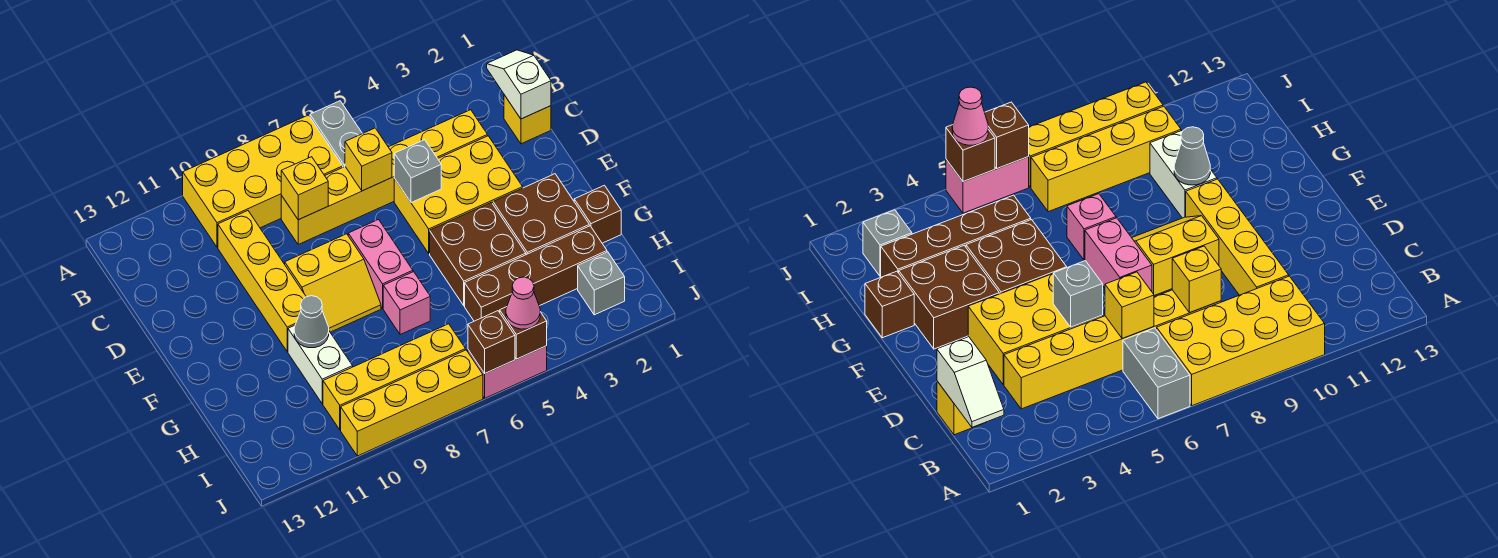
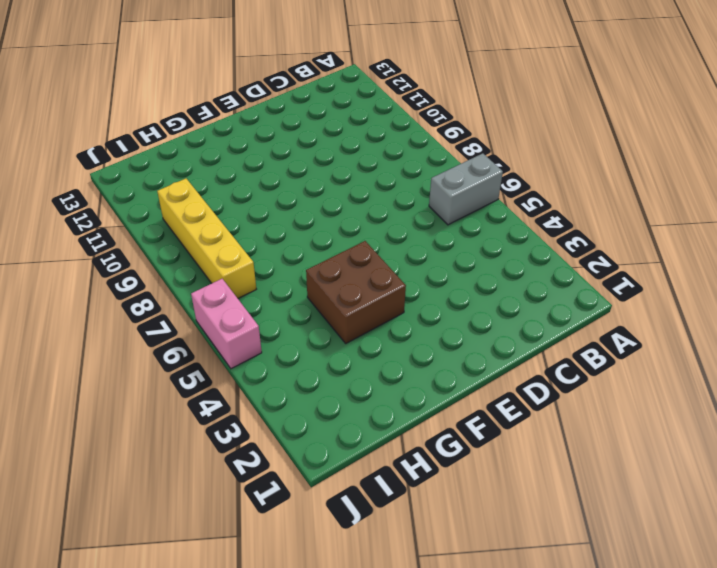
none -> yellow 2x4 brick [183,115,343,247]
none -> yellow 1x1 brick [504,95,551,144]
none -> yellow 1x6 brick [281,110,487,244]

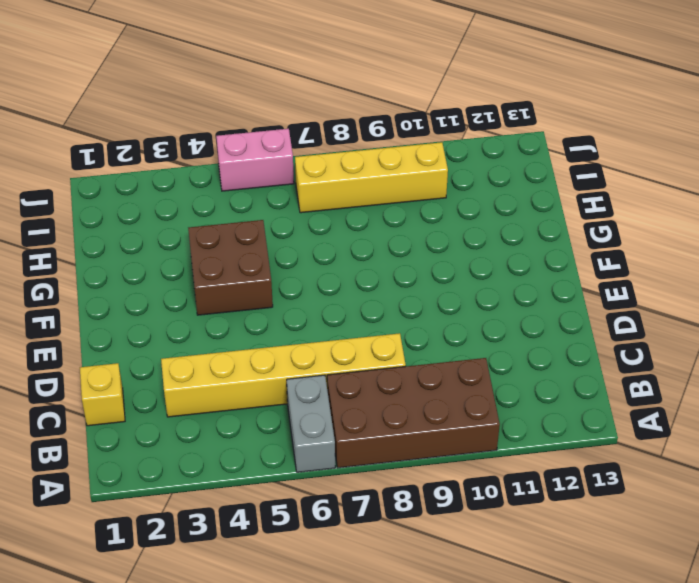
brown 2x4 brick [327,358,500,468] -> yellow 2x4 brick [183,115,343,247]
none -> yellow 1x4 brick [218,211,306,352]
none -> yellow 2x3 brick [394,136,523,253]
none -> pink 1x2 brick [348,220,413,308]

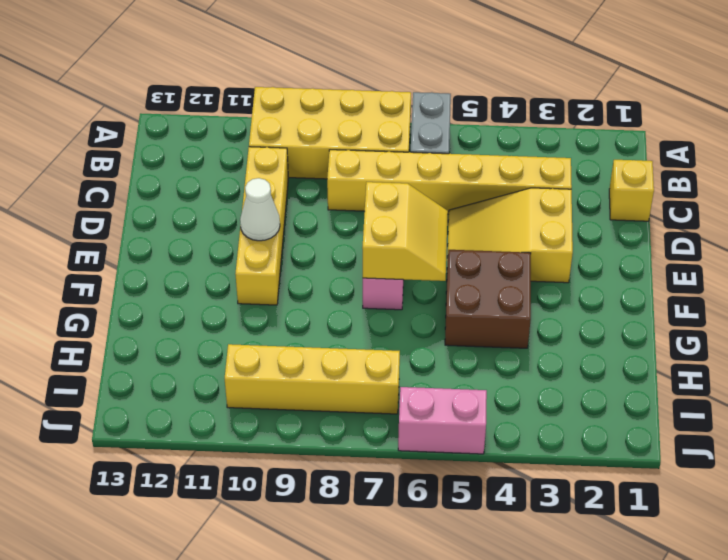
yellow 2x3 slope [447,188,573,283] -> yellow 2x3 brick [394,136,523,253]
yellow 2x2 slope [362,182,448,281] -> yellow 2x2 slope turned to [285,234,381,332]
white 1x1 cone [240,178,280,241] -> none
none -> brown 2x2 brick [493,174,589,255]
none -> brown 1x1 brick [574,185,621,243]
none -> pink 1x1 brick [383,272,430,335]

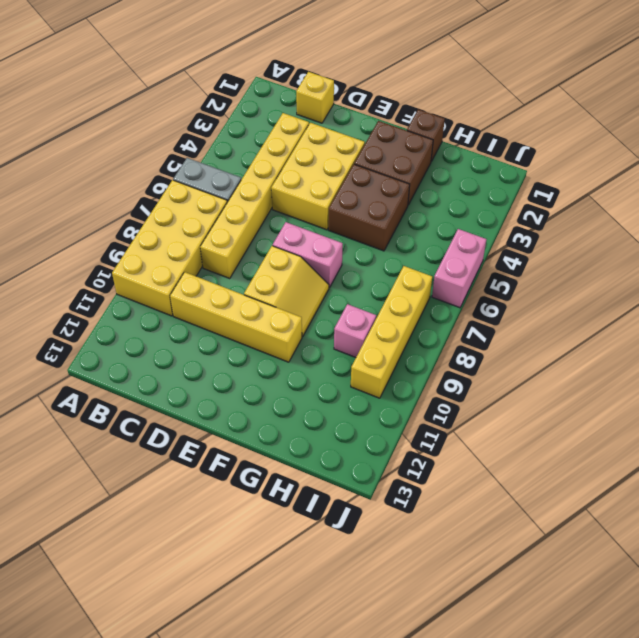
pink 1x1 brick [334,304,376,358] -> pink 1x1 brick moved to [383,272,430,335]
none -> white 1x2 brick [288,325,353,404]
none -> brown 1x4 brick [465,226,607,321]
none -> grey 1x1 brick [578,252,625,315]

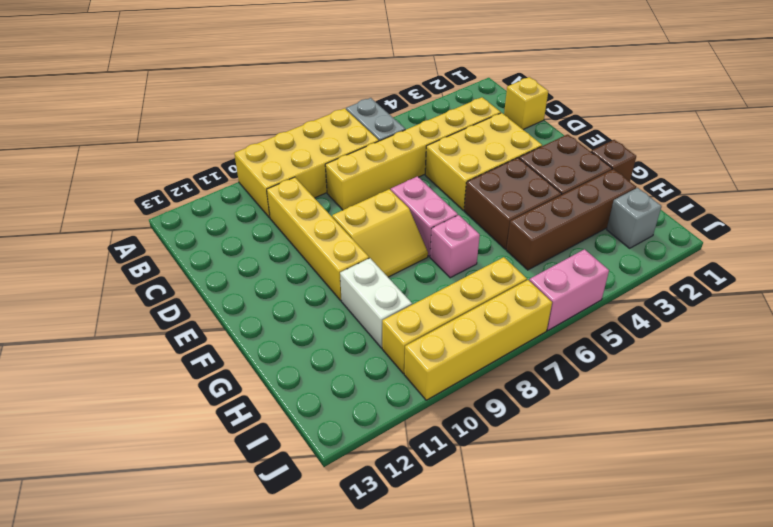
none -> white 1x2 slope [487,50,551,119]
none -> yellow 1x1 brick [345,128,392,191]
none -> yellow 1x1 brick [281,157,328,220]

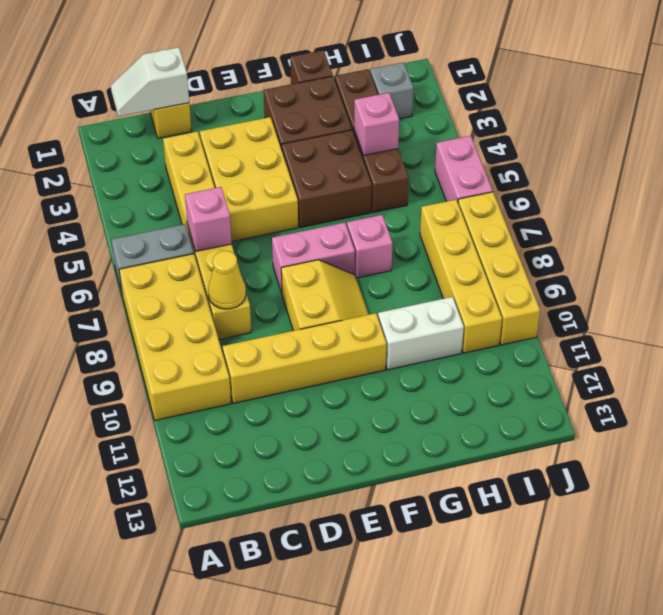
pink 1x1 brick [185,187,232,252] -> yellow 1x1 brick [345,128,392,191]
yellow 1x1 cone [208,251,246,309] -> yellow 1x1 brick [281,157,328,220]
pink 1x1 brick [354,93,399,156] -> none
none -> grey 1x1 brick [394,140,441,203]
none -> grey 1x1 cone [294,296,329,348]
none -> brown 1x1 brick [500,307,547,359]

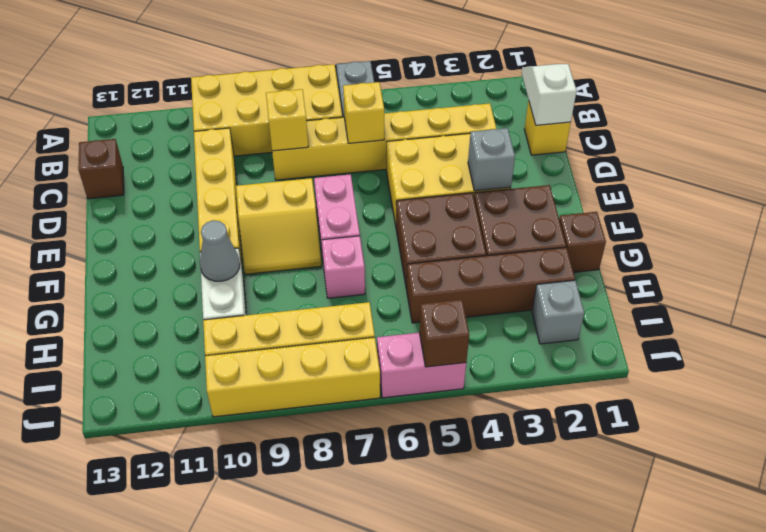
brown 1x1 brick [78,139,124,199] -> brown 1x1 brick moved to [468,311,515,373]
grey 1x1 brick [468,128,515,191] -> grey 1x1 brick moved to [394,140,441,203]
none -> pink 1x1 cone [506,277,540,329]

